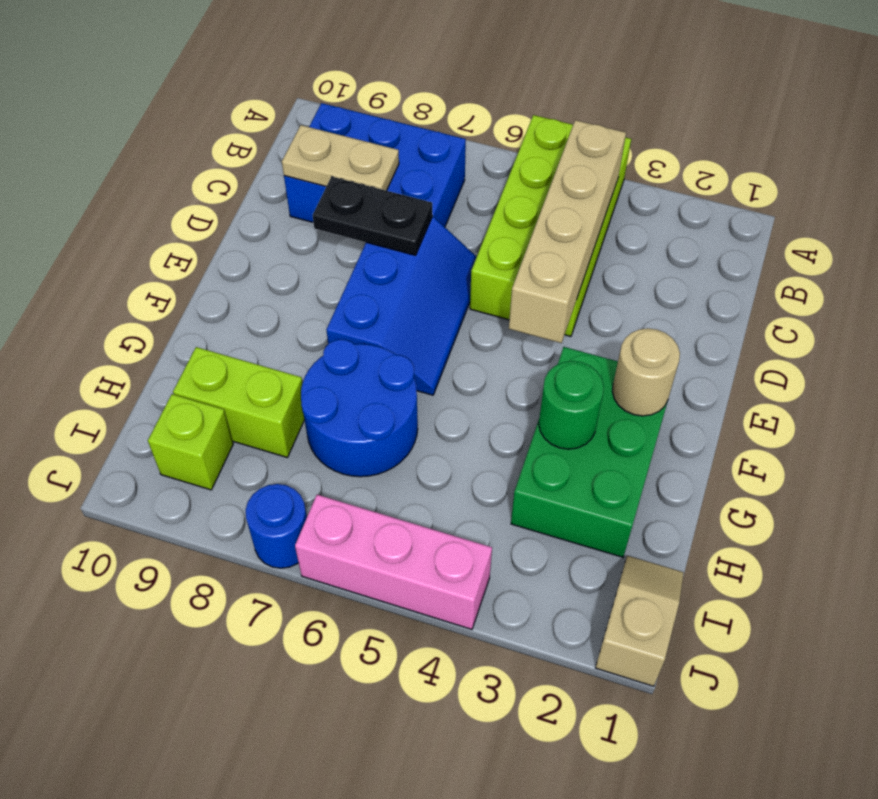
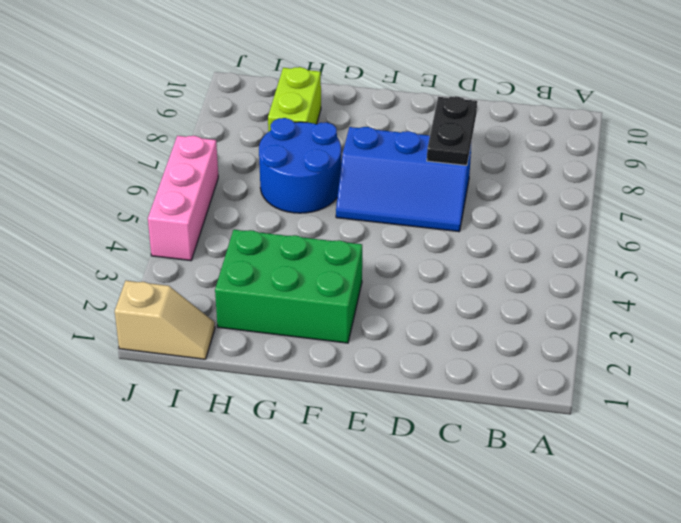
none -> lime 2x4 brick [470,115,631,337]
none -> blue 2x3 brick [284,103,466,227]
none -> lime 1x1 brick [148,394,233,490]

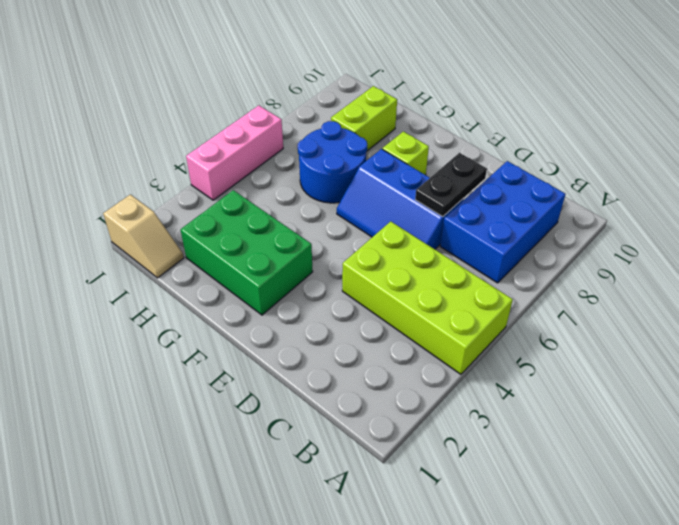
lime 1x1 brick [383,131,429,175] -> lime 1x1 brick moved to [148,394,233,490]
none -> blue 1x1 round brick [245,484,307,568]
none -> tan 1x4 brick [509,120,626,343]
none -> tan 1x2 plate [282,125,399,191]

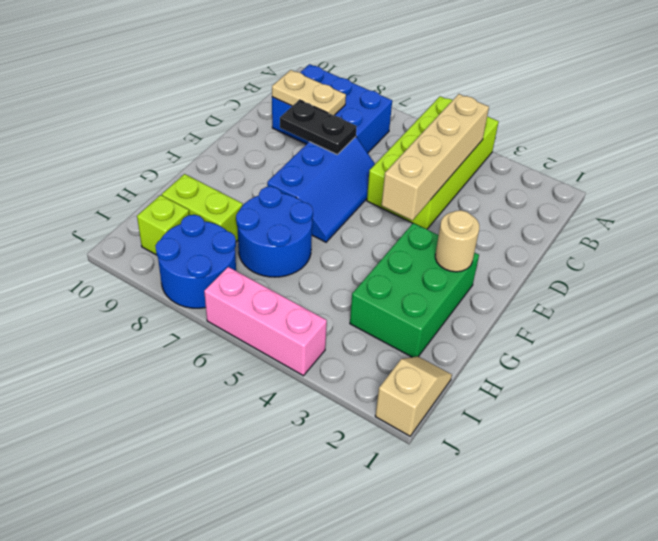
blue 2x2 round brick [155,215,236,308] -> blue 1x1 round brick [245,484,307,568]
none -> green 1x1 round brick [539,361,604,449]

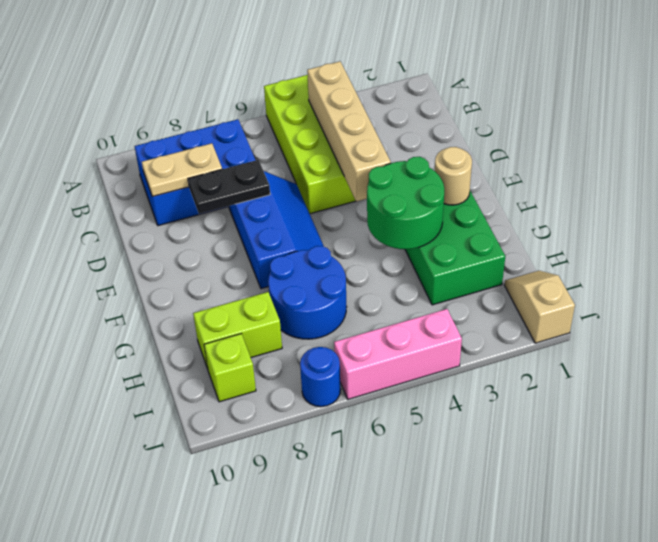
green 2x2 round brick [367,157,444,249] -> green 1x1 round brick [539,361,604,449]

